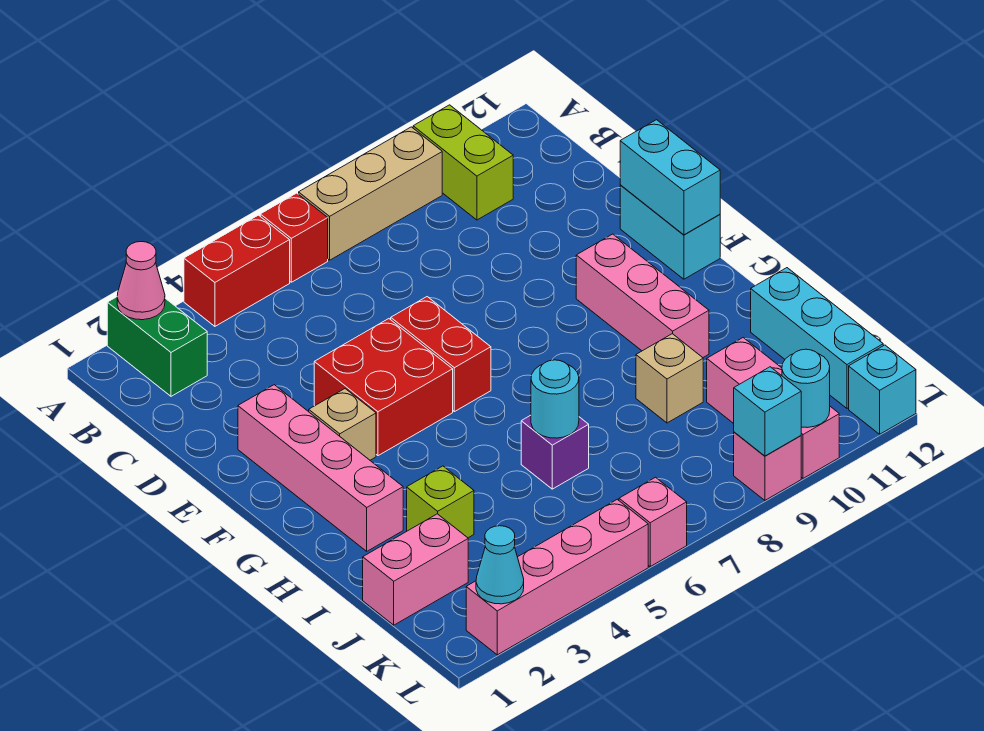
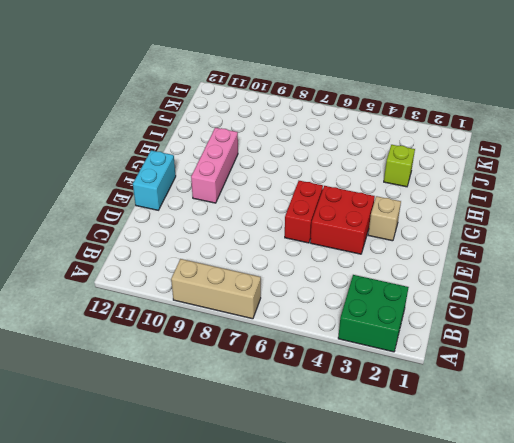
green 2x2 brick [338,275,409,352] -> green 1x2 brick [107,297,207,396]
none -> red 1x2 brick [184,215,290,326]
none -> red 1x1 brick [260,193,328,282]
none -> lime 1x2 brick [413,105,513,220]

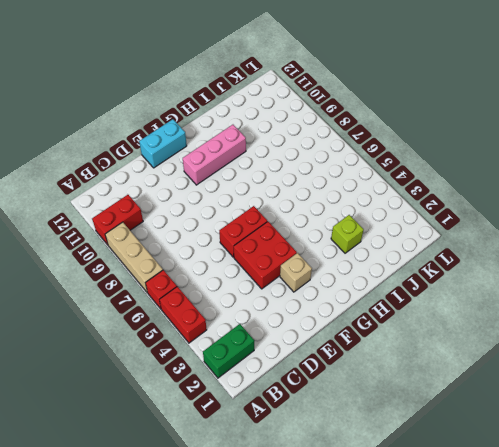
red 1x2 brick [92,195,143,245] -> lime 1x2 brick [413,105,513,220]
none -> pink 1x4 brick [238,385,403,551]
none -> purple 1x1 brick [521,415,589,489]
none -> tan 1x1 brick [636,334,703,423]

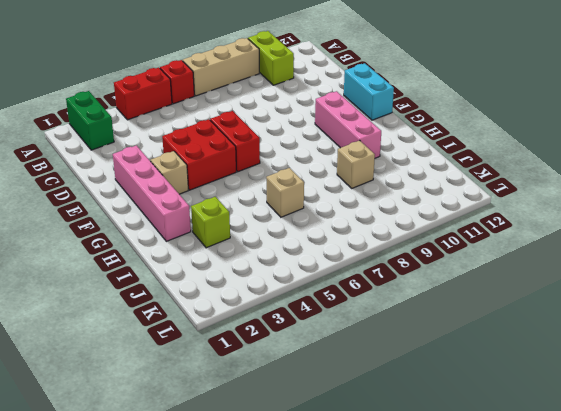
tan 1x1 brick [266,168,304,217] -> purple 1x1 brick [521,415,589,489]
none -> cyan 1x3 brick [751,268,883,408]
none -> pink 1x2 brick [363,514,468,625]
none -> pink 1x3 brick [707,338,839,478]

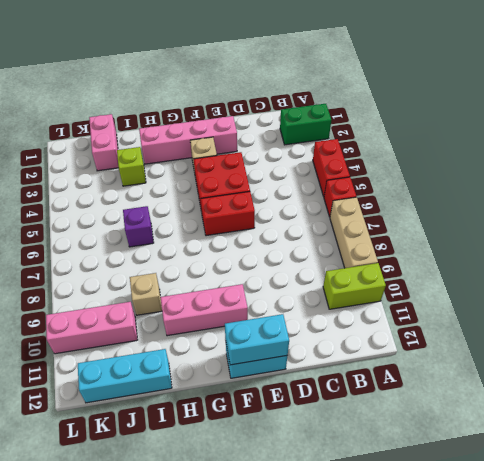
none -> pink 1x4 brick [466,499,648,655]
none -> pink 1x1 brick [619,477,687,567]
none -> pink 1x1 brick [734,432,801,500]

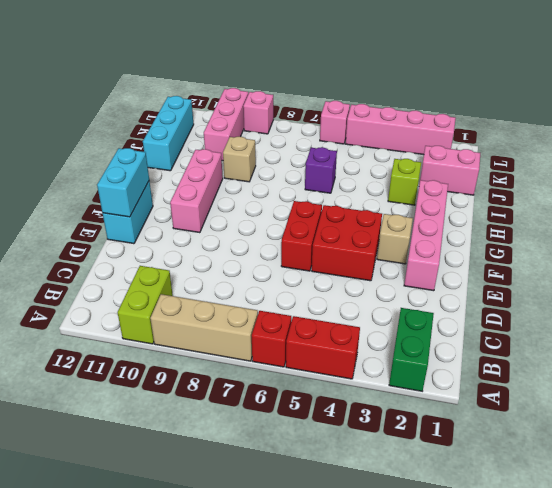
none -> cyan 1x1 brick [849,345,916,434]
none -> pink 1x1 cone [117,242,165,320]
none -> cyan 1x1 round brick [531,360,579,438]

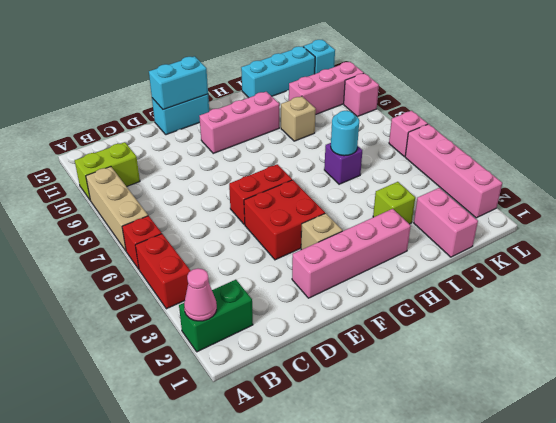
none -> cyan 1x1 cone [476,526,524,604]
none -> cyan 1x1 brick [734,367,801,456]
none -> cyan 1x1 round brick [782,349,830,428]

